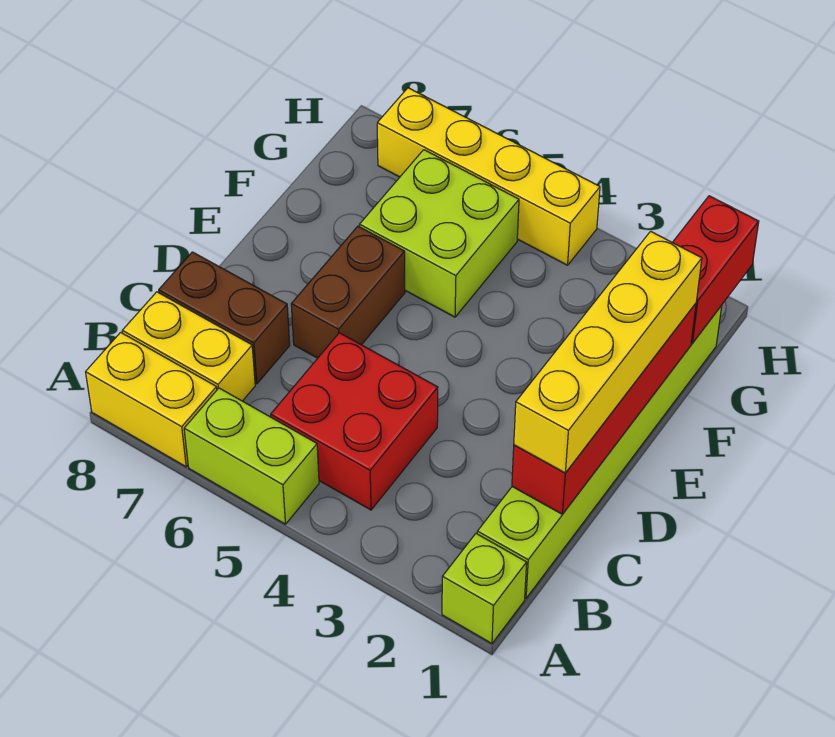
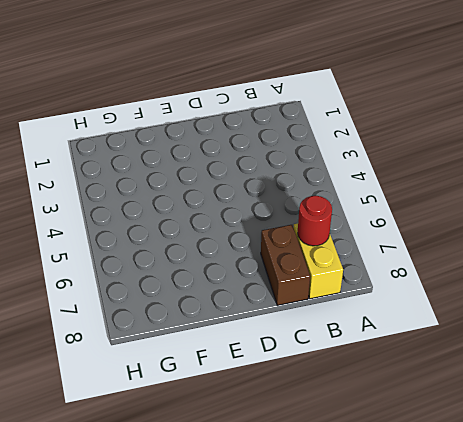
red 1x1 round brick [298,196,332,246] -> none
none -> lime 1x1 brick [442,534,527,644]
none -> lime 1x2 brick [184,388,319,524]
none -> yellow 1x2 brick [86,332,217,467]

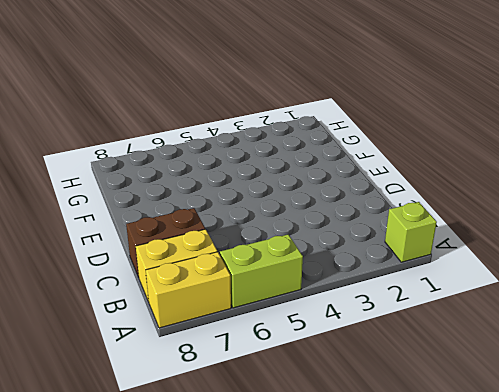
none -> lime 1x6 brick [477,305,722,598]
none -> red 2x2 brick [271,333,438,510]
none -> brown 1x2 brick [291,226,405,358]

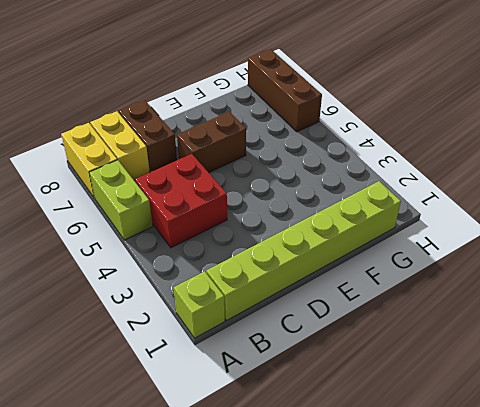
brown 1x3 brick [248,49,322,132] -> yellow 1x4 brick [377,88,600,265]
none -> lime 2x2 brick [360,150,519,317]
none -> red 1x4 brick [512,304,696,514]
none -> red 1x2 brick [673,196,759,343]

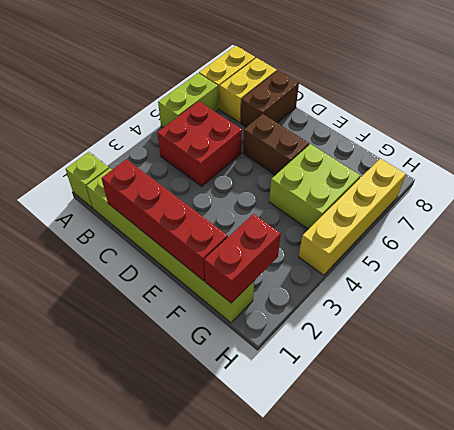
red 1x2 brick [204,214,281,303] -> red 1x2 brick turned to [673,196,759,343]
none -> yellow 1x4 brick [514,231,702,473]

